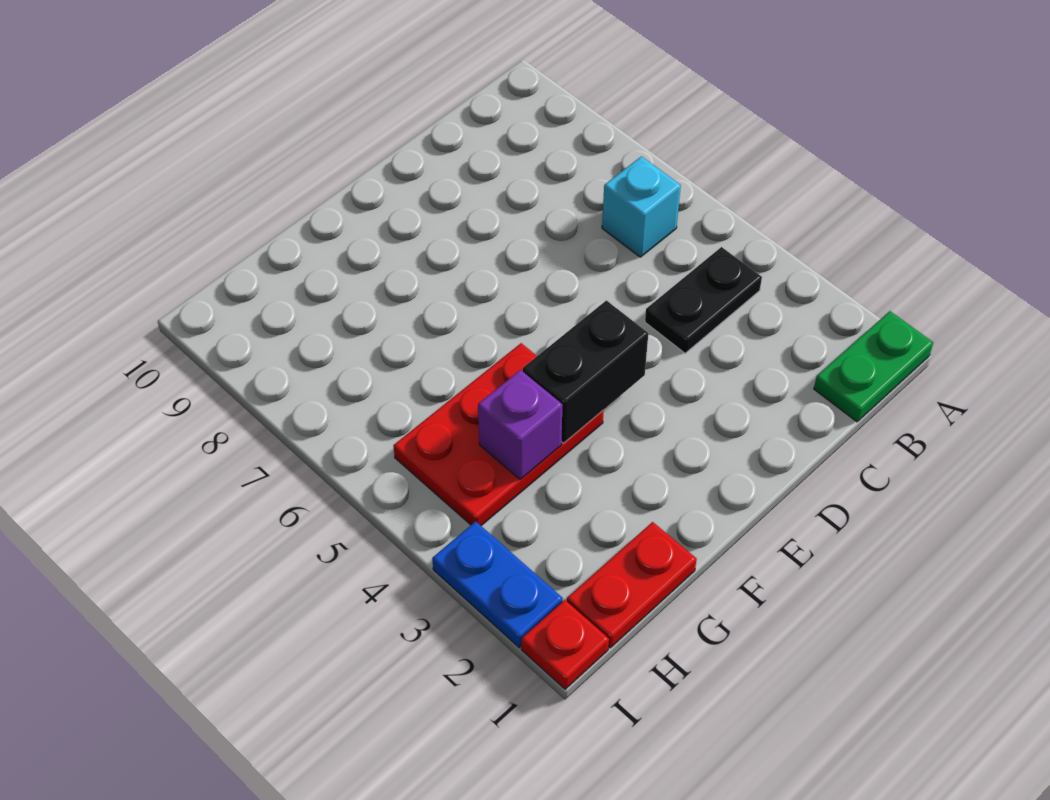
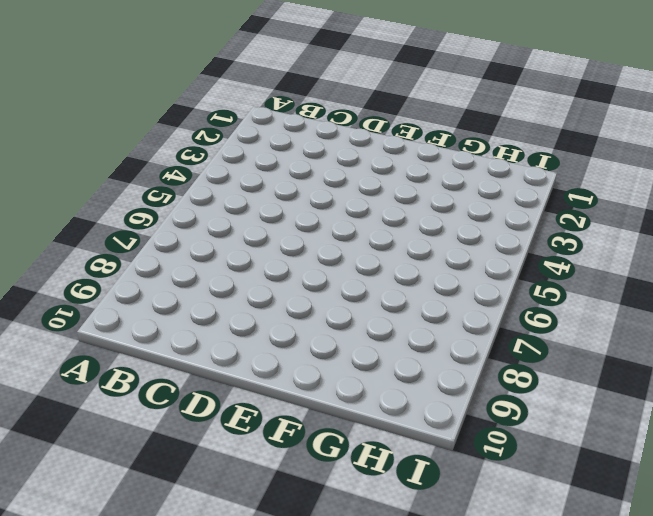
none -> green 1x2 plate [814,311,933,422]
none -> black 1x2 plate [645,247,762,353]

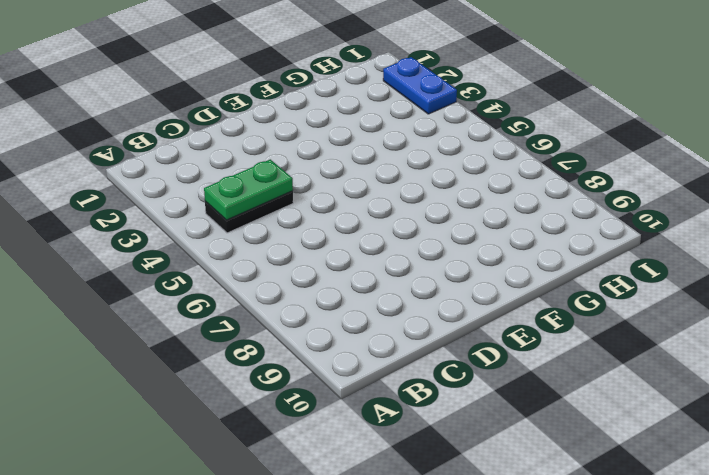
green 1x2 plate [204,159,293,220] -> green 1x2 plate moved to [814,311,933,422]
none -> cyan 1x1 brick [602,156,681,257]
none -> red 2x3 plate [393,343,604,526]

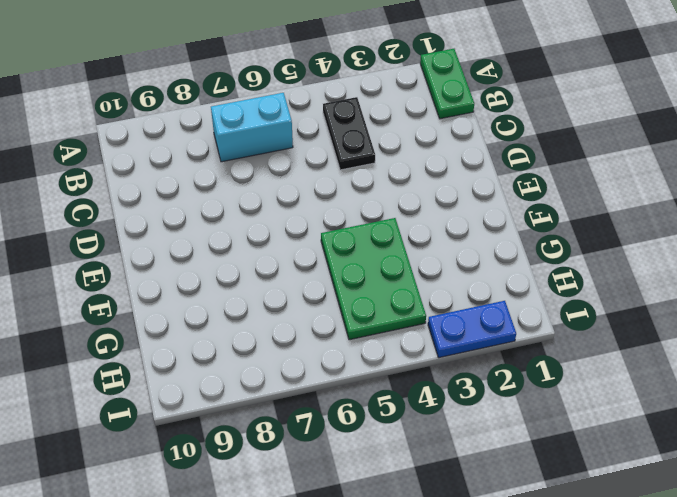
cyan 1x2 brick [211,93,293,162] -> cyan 1x1 brick [602,156,681,257]
green 2x3 plate [321,218,426,340] -> red 2x3 plate [393,343,604,526]
none -> red 1x2 plate [567,522,697,648]
none -> red 1x1 plate [521,600,609,689]

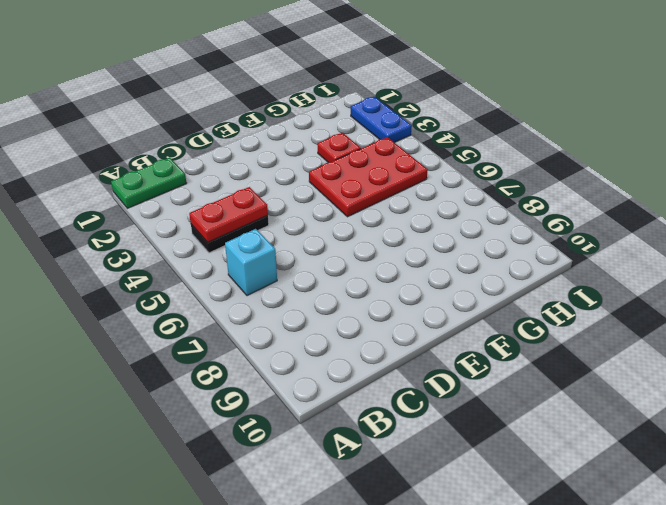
red 1x2 plate [189,187,268,242] -> red 1x2 plate moved to [567,522,697,648]
red 1x1 plate [318,133,361,163] -> red 1x1 plate moved to [521,600,609,689]
none -> black 1x2 brick [523,300,648,443]
none -> purple 1x1 brick [478,370,562,480]

